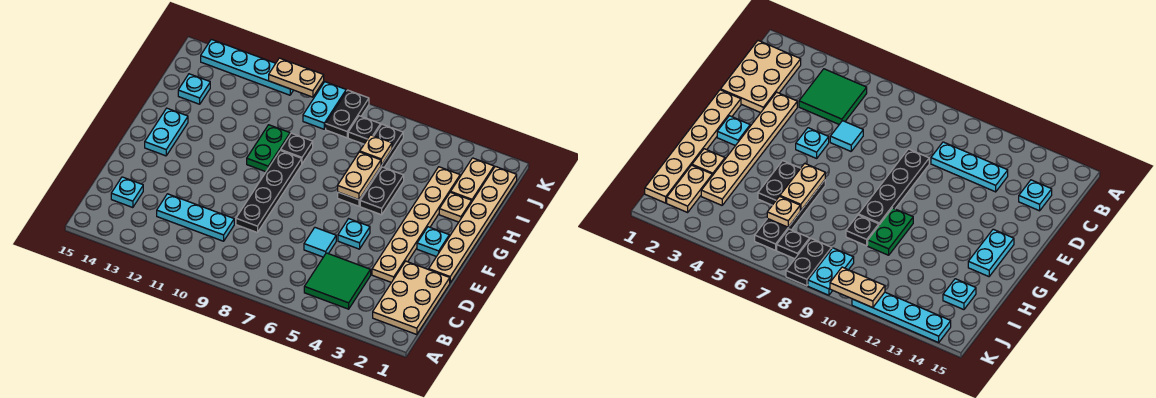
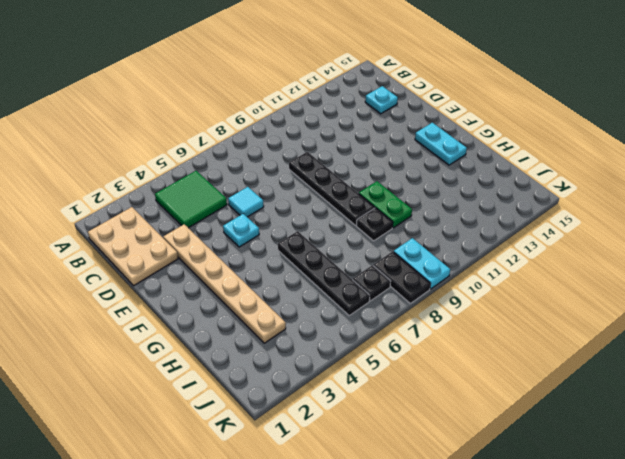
none -> cyan 1x3 plate [157,194,234,241]
none -> tan 1x6 plate [429,166,517,283]
none -> cyan 1x1 plate [417,227,449,256]

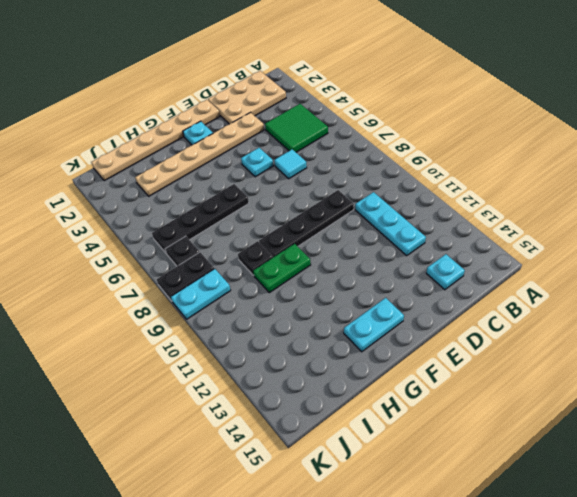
none -> black 1x2 plate [360,167,404,215]
none -> tan 1x1 plate [439,192,472,222]
none -> tan 1x2 plate [451,158,494,201]

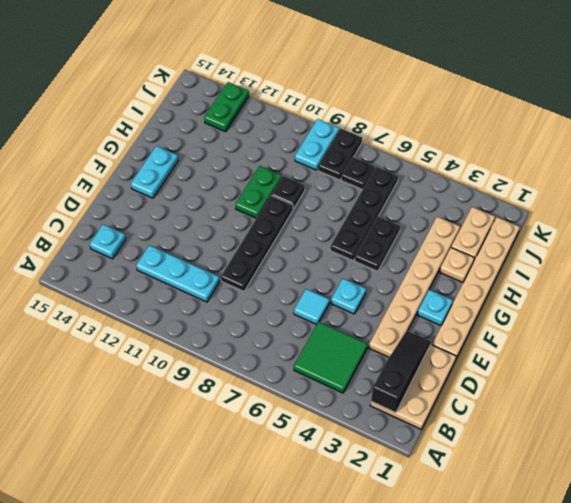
black 1x3 slope [371,331,431,413] -> none
green 1x2 plate [204,82,249,132] -> cyan 1x4 plate [201,39,293,95]
none -> cyan 1x1 plate [178,74,210,104]
none -> tan 1x2 plate [338,152,381,200]
none -> tan 1x1 plate [360,135,392,165]

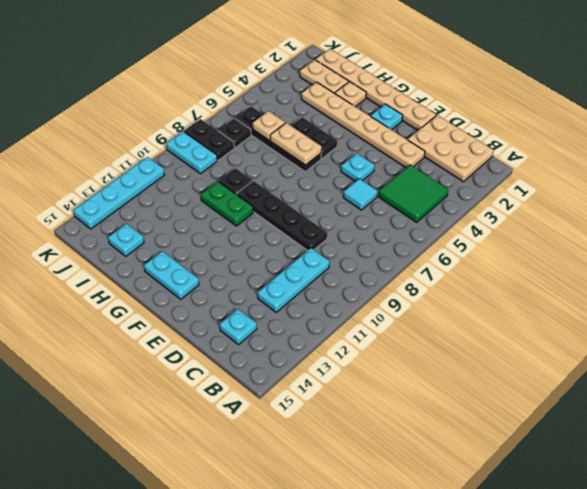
none -> tan 1x2 plate [269,58,324,97]

